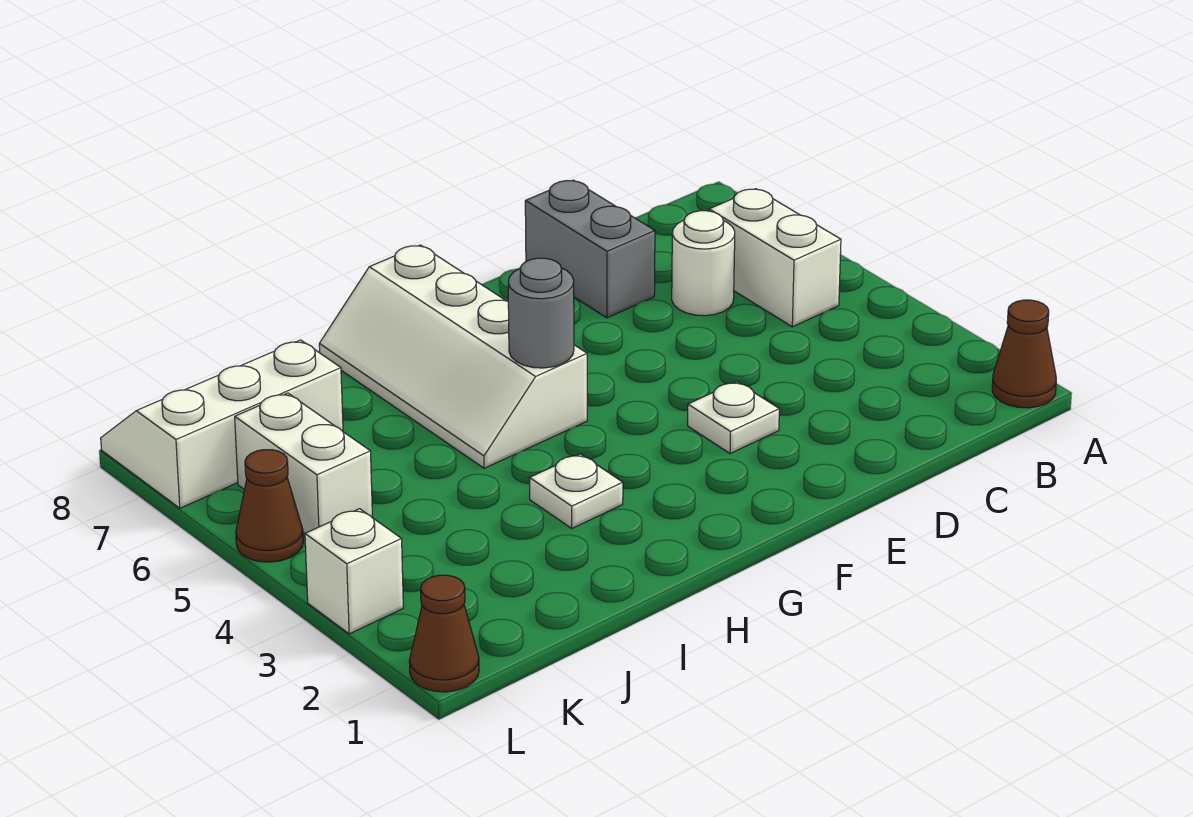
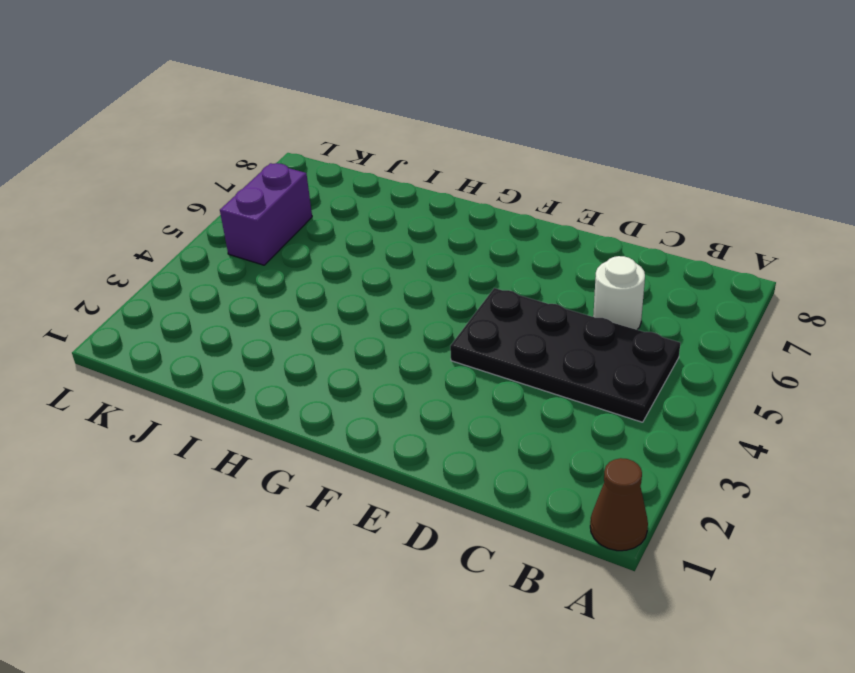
black 2x4 plate [450,288,680,422] -> white 1x2 brick [709,189,841,327]
purple 1x2 brick [220,163,312,265] -> white 1x2 brick [235,393,372,533]
none -> grey 1x2 brick [525,180,655,318]
none -> white 1x1 plate [688,382,779,454]
none -> white 2x4 slope [319,245,587,468]

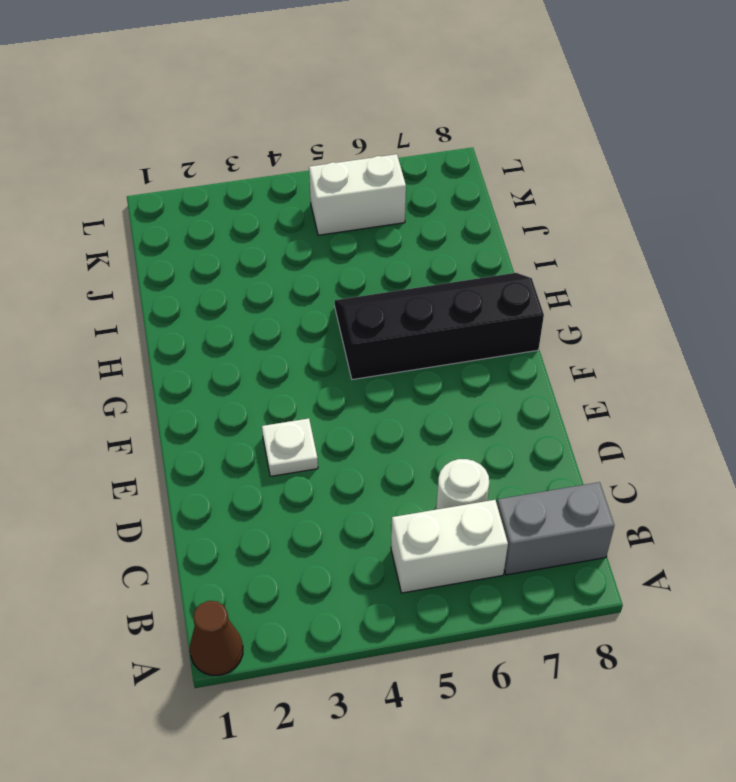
grey 1x2 brick [497,482,614,575] -> grey 1x2 brick moved to [525,180,655,318]
black 2x4 slope [335,273,544,380] -> white 2x4 slope [319,245,587,468]
none -> white 1x1 plate [529,454,623,528]
none -> white 2x3 slope [101,340,343,508]
none -> brown 1x1 cone [409,575,479,692]

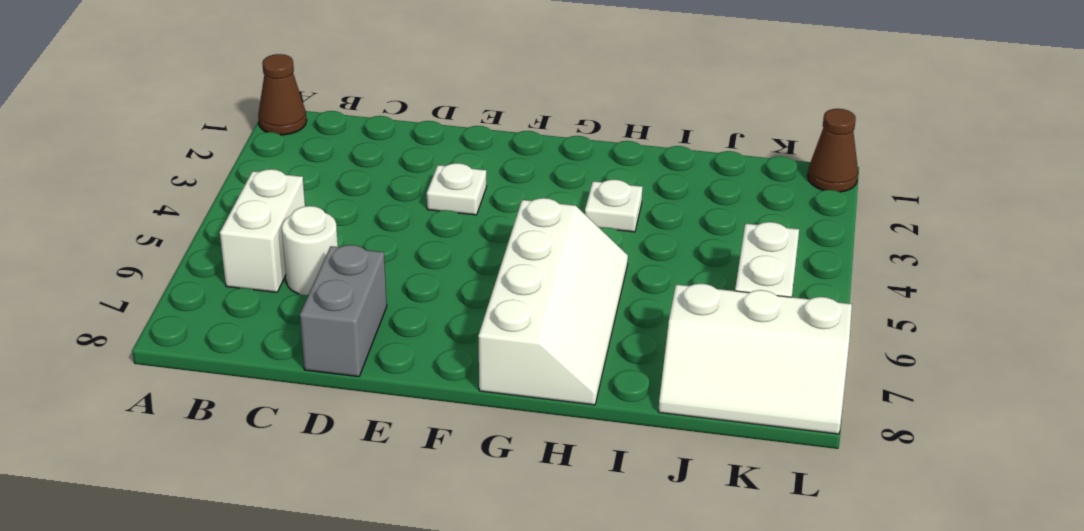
none -> white 1x1 brick [305,509,403,634]
none -> brown 1x1 cone [236,450,303,562]
none -> grey 1x1 round brick [508,258,574,368]

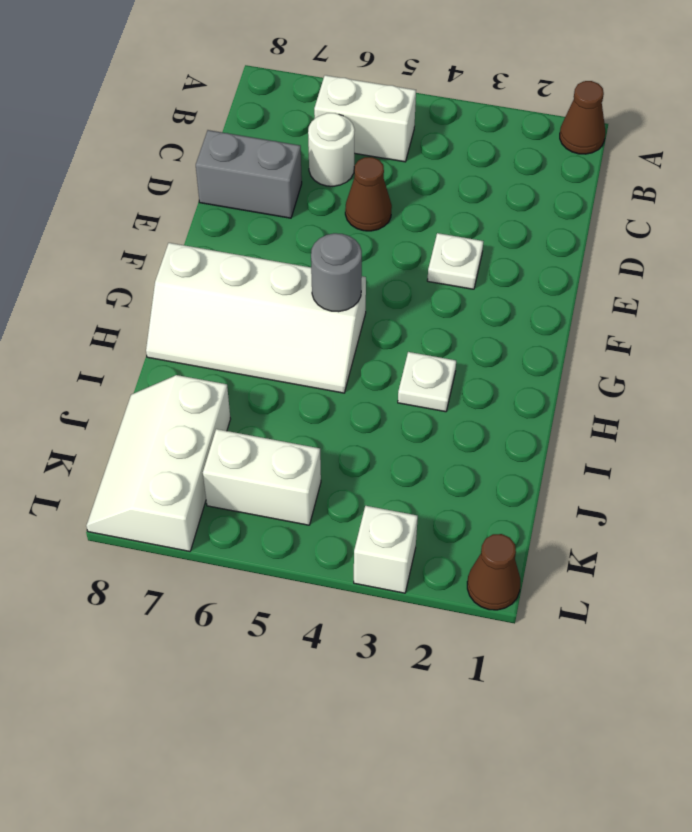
brown 1x1 cone [345,157,392,231] -> brown 1x1 cone moved to [236,450,303,562]

